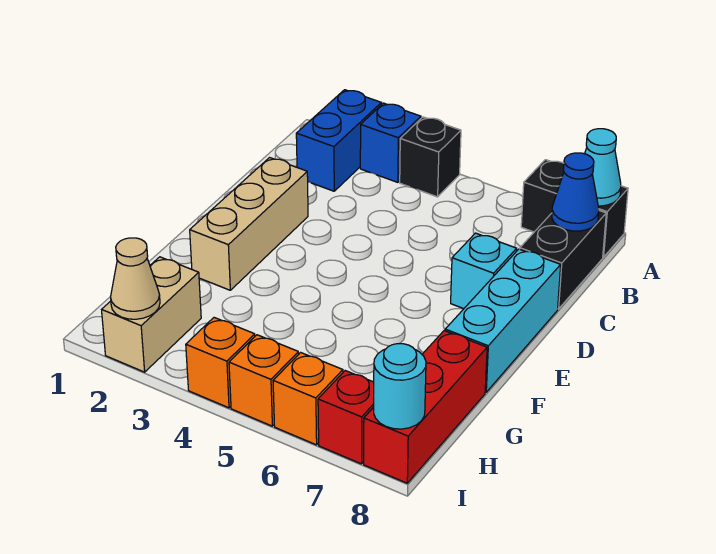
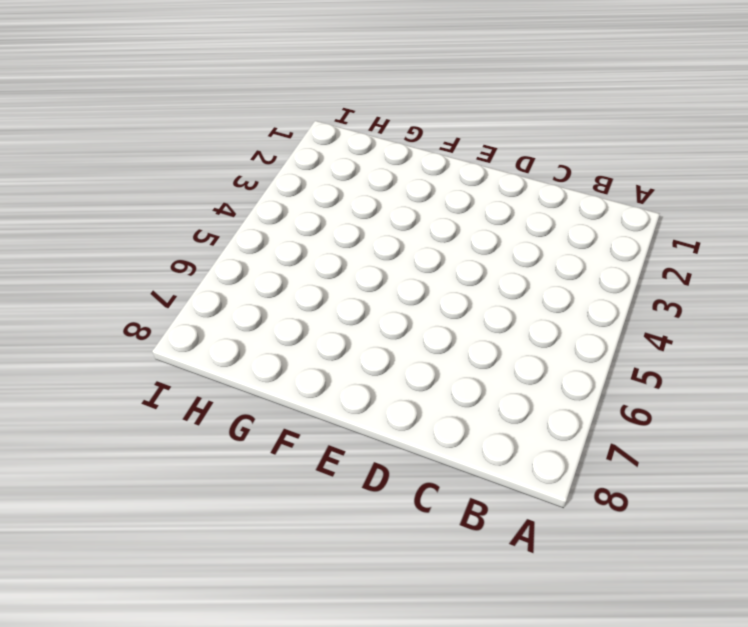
none -> blue 1x2 brick [296,90,382,191]
none -> blue 1x1 brick [360,103,421,182]
none -> black 1x1 brick [400,117,461,197]

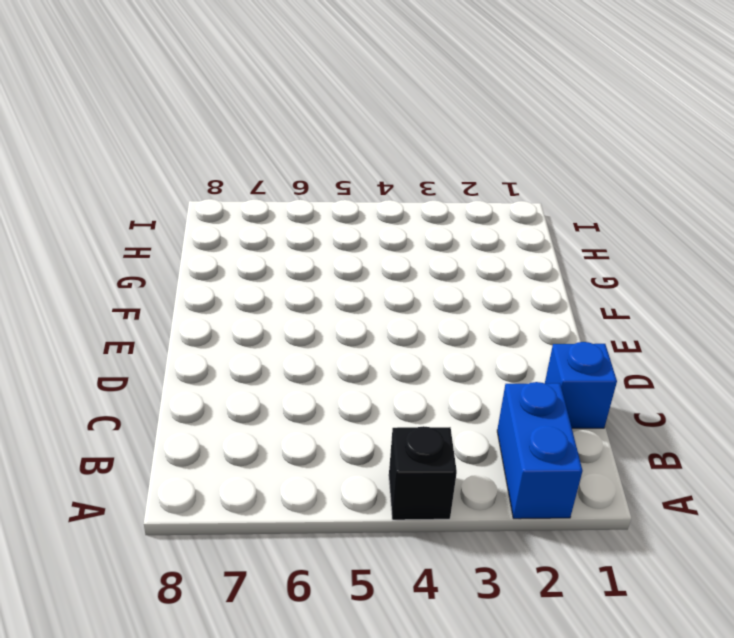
blue 1x1 brick [545,342,617,428] -> blue 1x1 brick moved to [360,103,421,182]
none -> black 1x2 brick [521,160,628,257]
none -> black 1x2 brick [520,211,606,309]
none -> tan 1x3 brick [190,158,308,290]

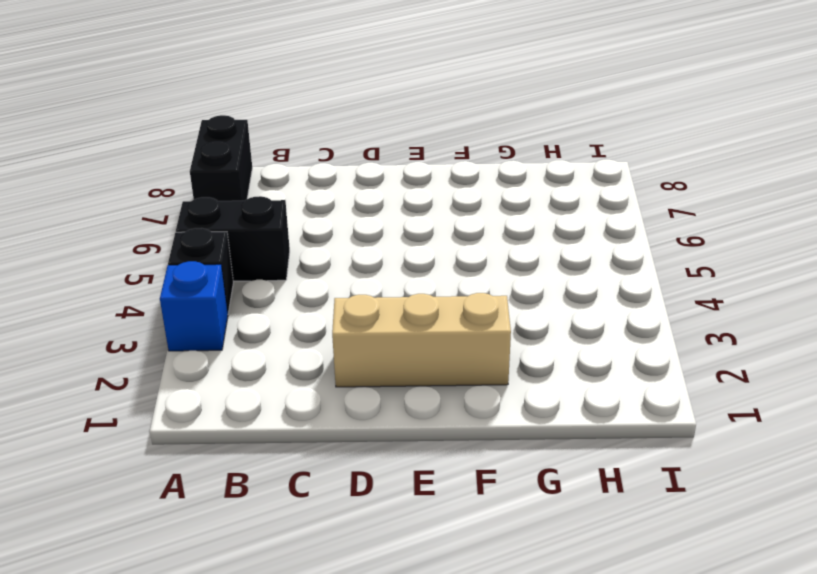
black 1x2 brick [176,196,290,281] -> black 1x2 brick moved to [520,211,606,309]
none -> blue 1x2 brick [296,90,382,191]
none -> cyan 1x1 brick [451,233,517,309]
none -> cyan 1x3 brick [445,249,561,392]

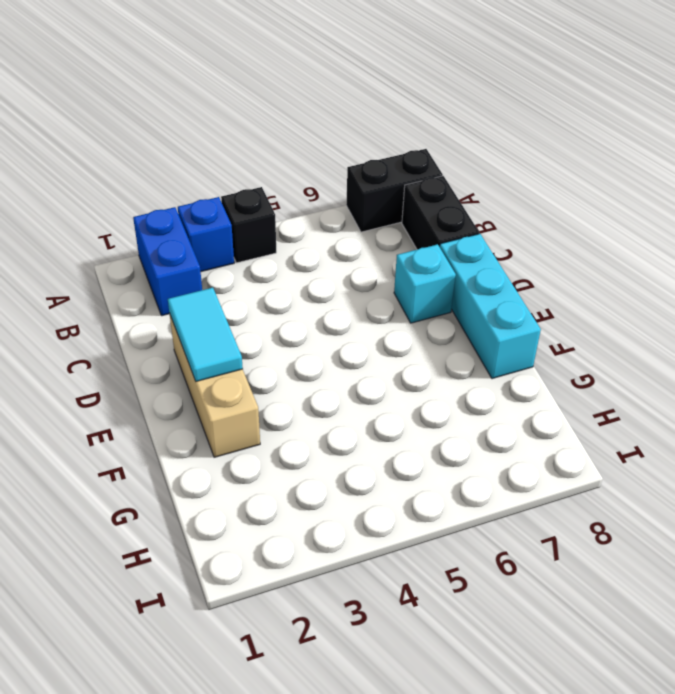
cyan 1x2 tile [168,288,243,381] -> none
none -> red 1x3 brick [364,331,487,483]
none -> tan 1x2 brick [102,257,201,372]
none -> orange 1x1 brick [186,318,255,408]

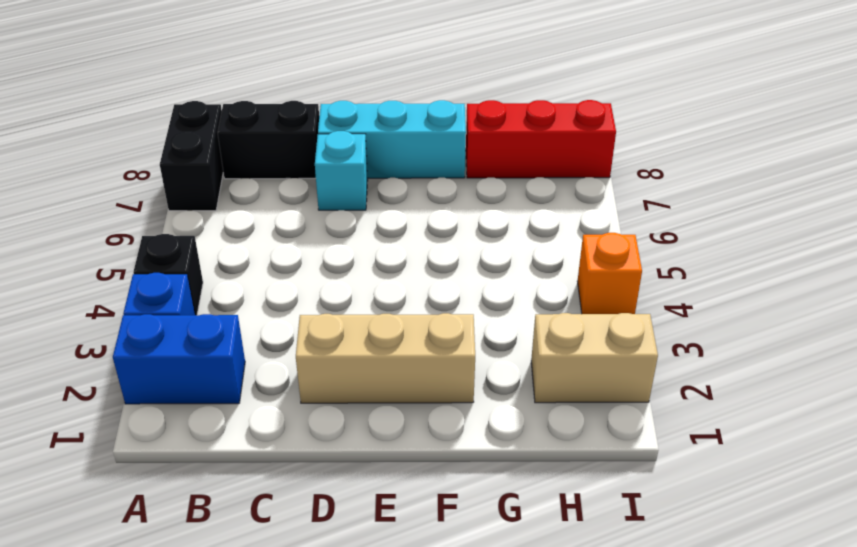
none -> orange 1x1 brick [229,335,299,426]
none -> orange 1x1 brick [273,352,343,445]
none -> red 1x1 brick [318,371,374,464]

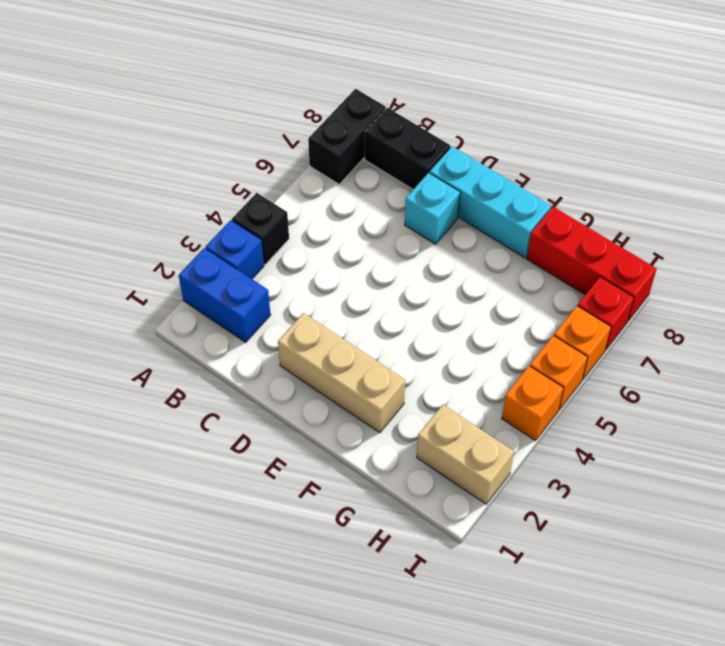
none -> cyan 1x1 cone [585,129,621,206]
none -> blue 1x1 cone [552,153,599,231]
none -> tan 1x1 cone [111,238,160,319]

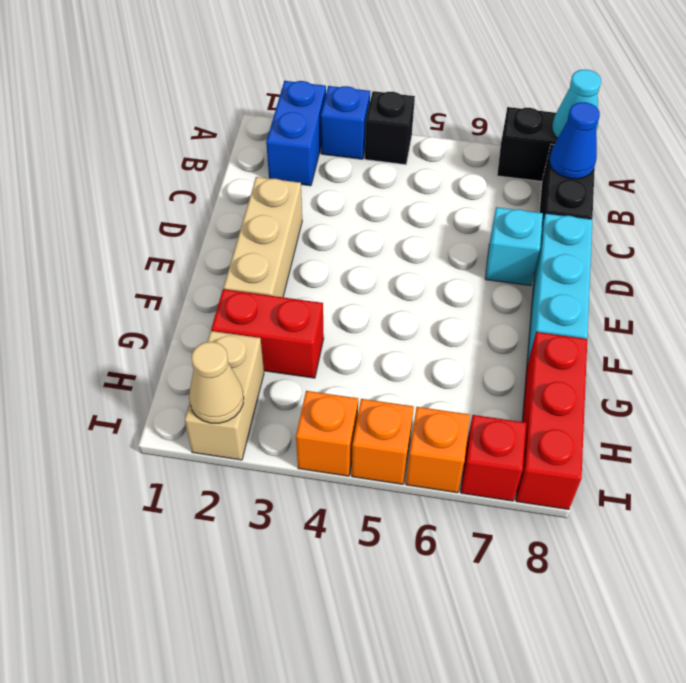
red 1x2 brick [211,289,324,378] -> none
none -> cyan 1x1 round brick [374,344,426,429]

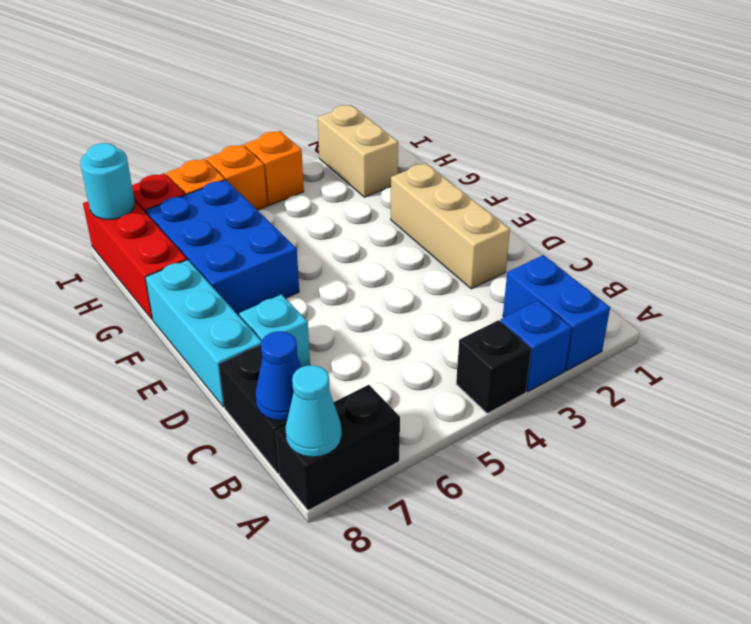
blue 2x3 brick [146,180,299,317] -> none
none -> tan 1x1 cone [111,238,160,319]

